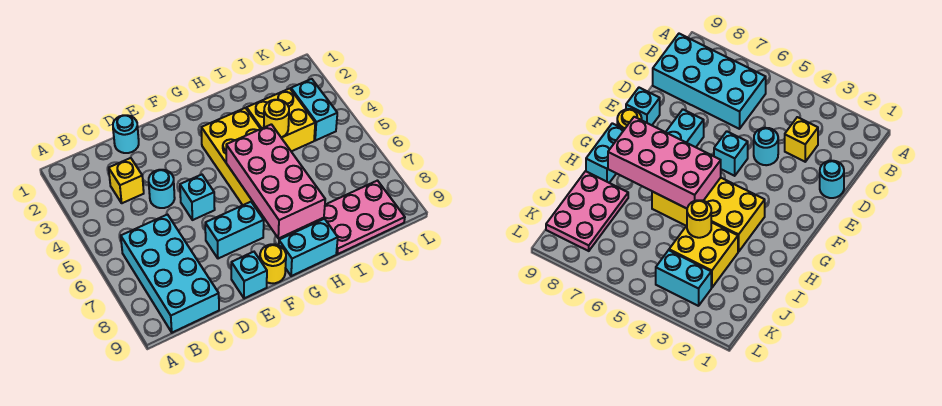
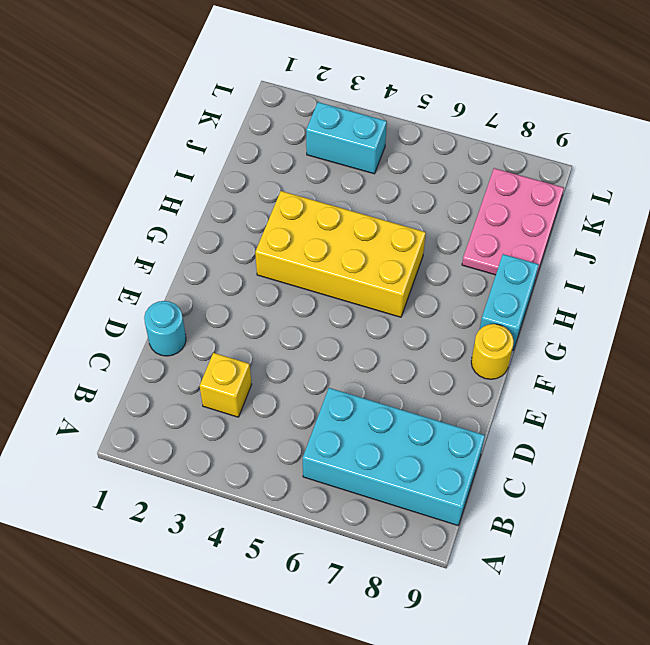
none -> cyan 1x1 round brick [149,170,175,208]
none -> cyan 1x1 brick [180,175,215,220]
none -> cyan 1x2 brick [205,202,264,259]

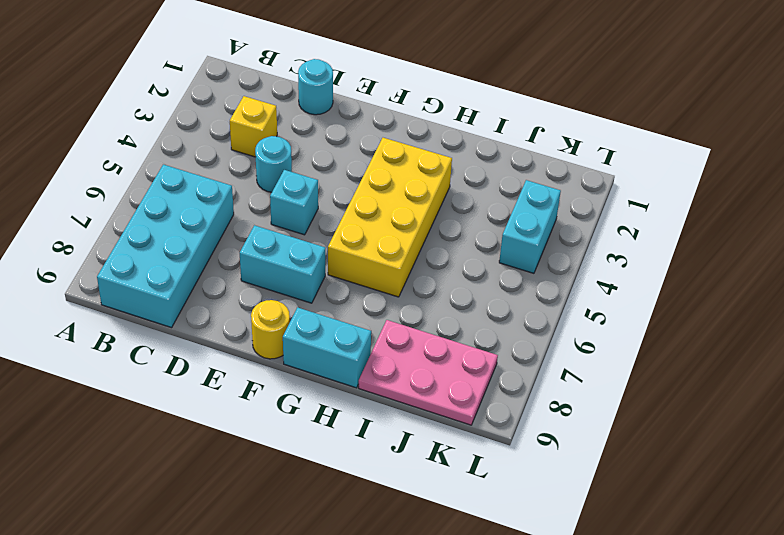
none -> cyan 1x1 brick [231,252,267,298]
none -> yellow 2x2 brick [247,89,315,151]
none -> pink 2x4 brick [226,124,325,238]

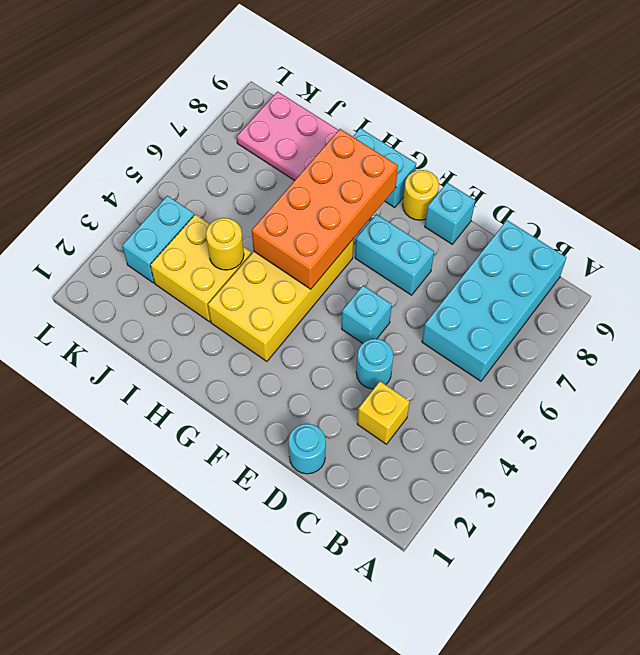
orange 2x4 brick [252,129,398,289] -> pink 2x4 brick [226,124,325,238]

